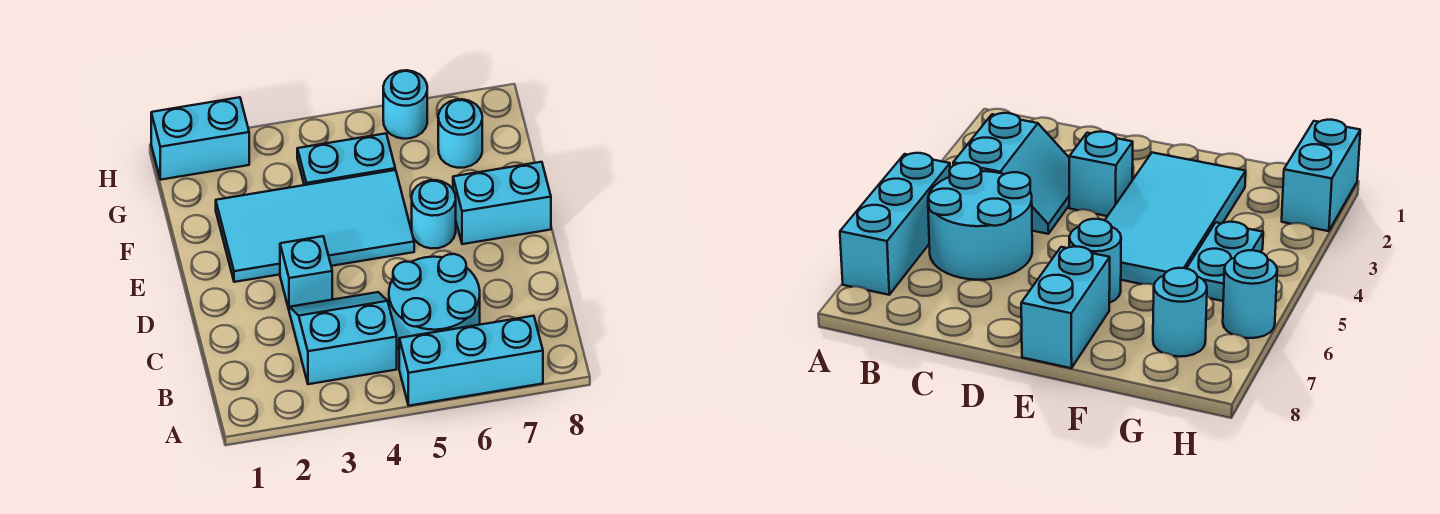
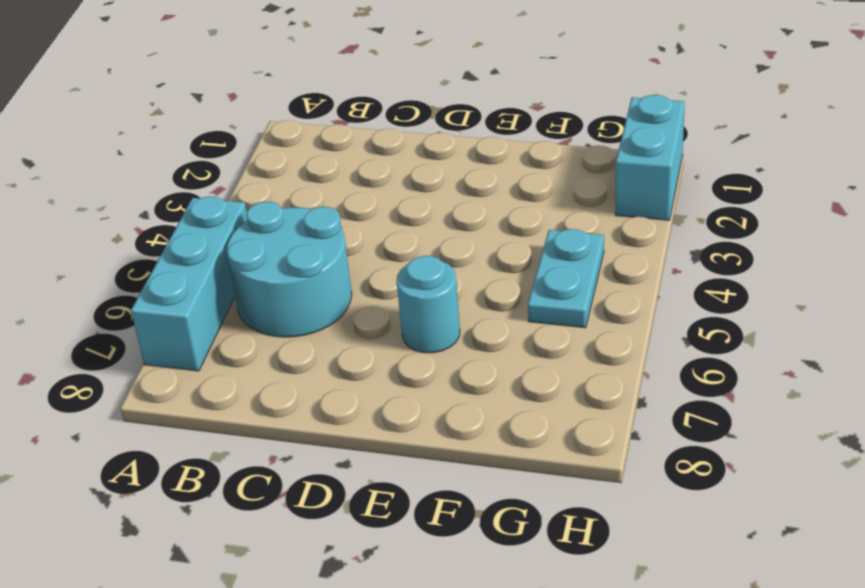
none -> cyan 2x2 slope [289,292,397,384]
none -> cyan 1x1 brick [280,236,332,309]

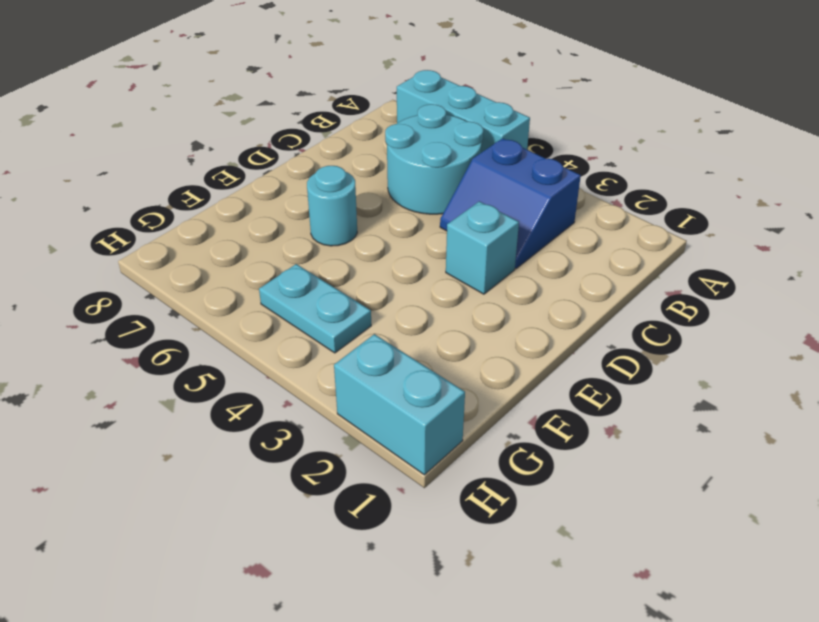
blue 2x2 slope [440,138,581,269] -> cyan 2x2 slope [289,292,397,384]
none -> cyan 2x4 tile [216,170,414,282]
none -> cyan 1x2 brick [453,162,551,244]

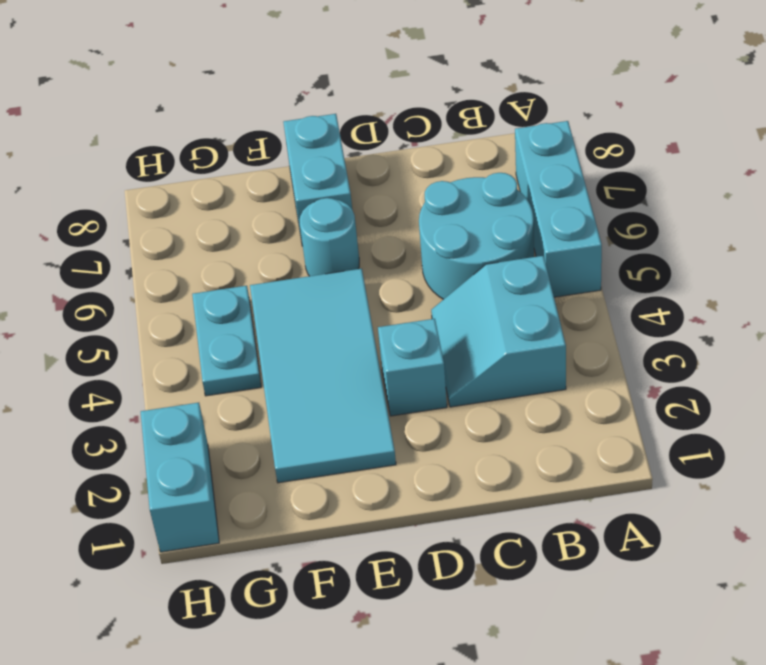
none -> cyan 1x1 round brick [438,99,482,168]
none -> cyan 1x1 round brick [383,70,427,139]

